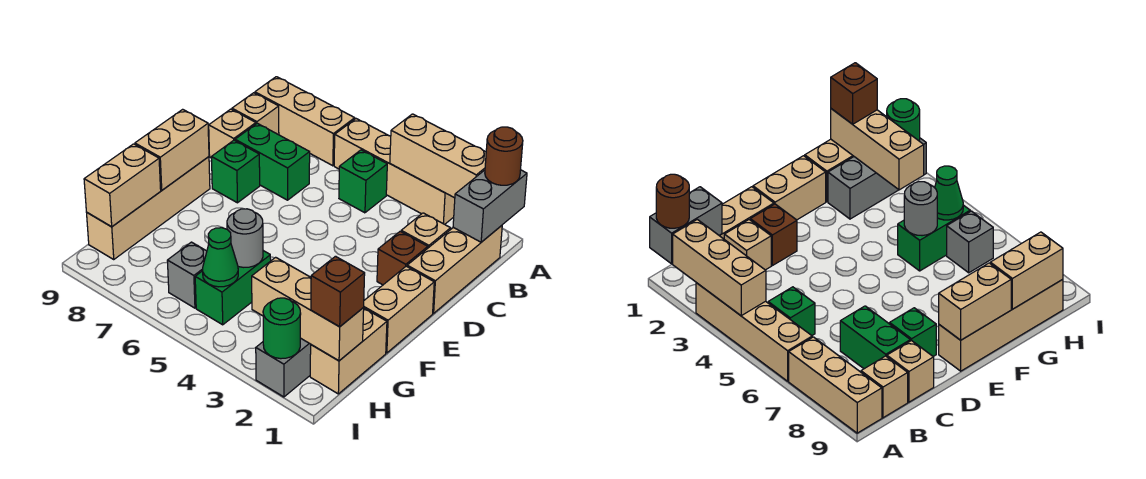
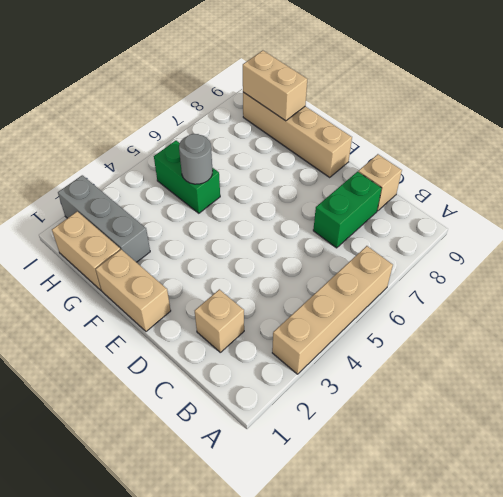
none -> tan 1x3 brick [255,77,355,166]
none -> tan 1x3 brick [407,226,502,313]
none -> green 1x1 brick [339,150,387,213]

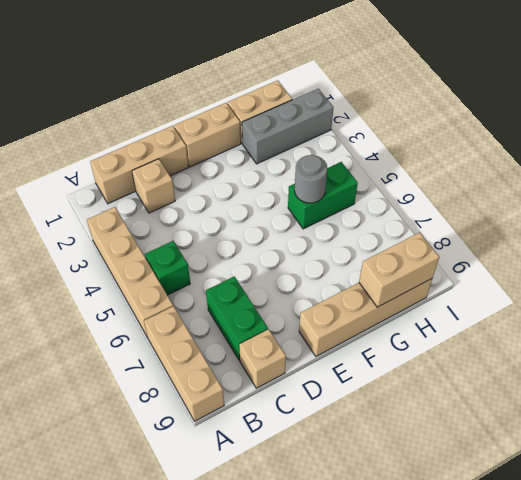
none -> tan 1x1 brick [232,93,279,135]
none -> brown 1x1 brick [377,231,428,285]
none -> green 1x1 brick [211,140,260,203]

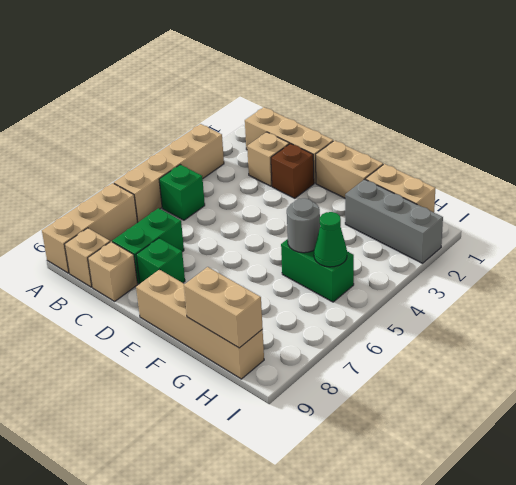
none -> grey 1x1 brick [167,242,207,308]
none -> grey 1x2 brick [453,170,527,242]
none -> tan 1x3 brick [390,114,486,198]

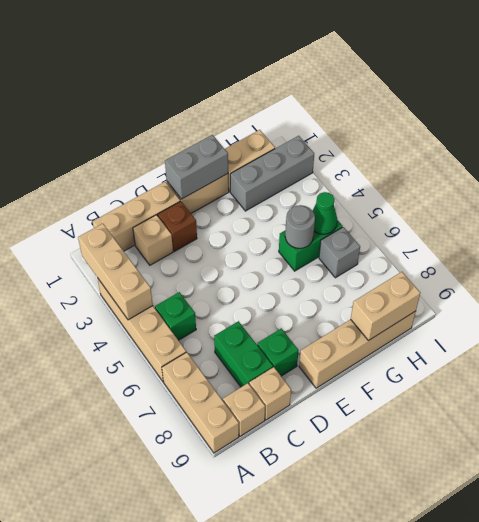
grey 1x2 brick [165,135,228,199] -> grey 1x2 brick moved to [453,170,527,242]
none -> tan 1x2 brick [135,109,209,190]
none -> tan 1x3 brick [252,257,364,361]
none -> green 1x1 round brick [263,298,301,359]

